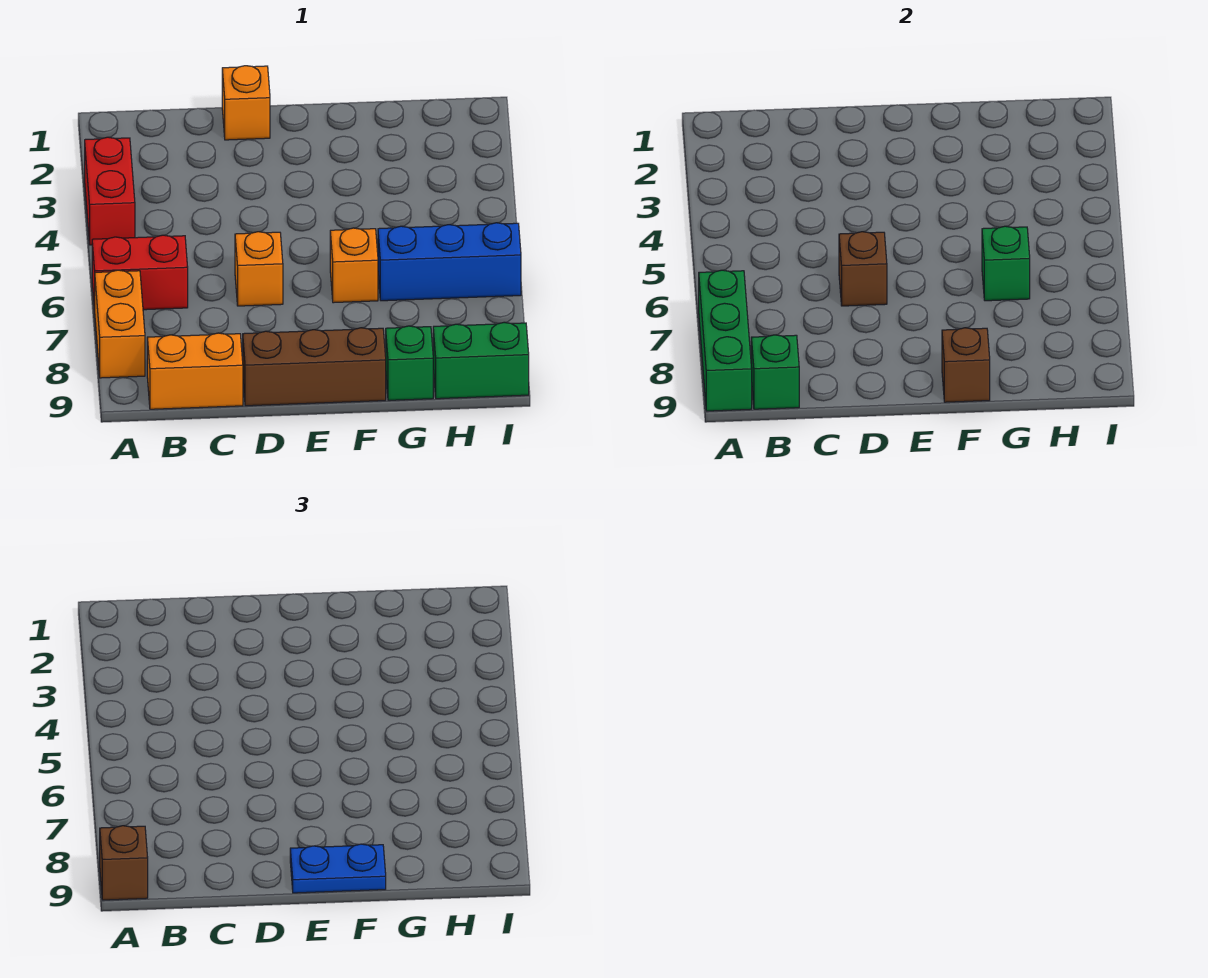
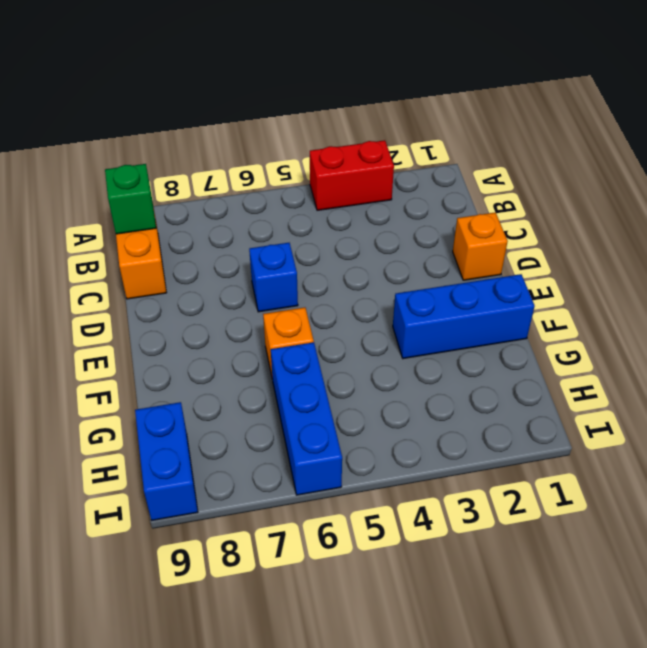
blue 1x1 brick [249,243,298,312] -> orange 1x1 brick [235,232,283,306]
blue 1x3 brick [393,274,535,359] -> none
blue 1x2 brick [135,402,198,520] -> green 1x2 brick [433,322,529,399]
none -> red 1x2 brick [92,235,188,310]
none -> orange 1x2 brick [95,270,145,378]
none -> brown 1x3 brick [243,328,386,406]

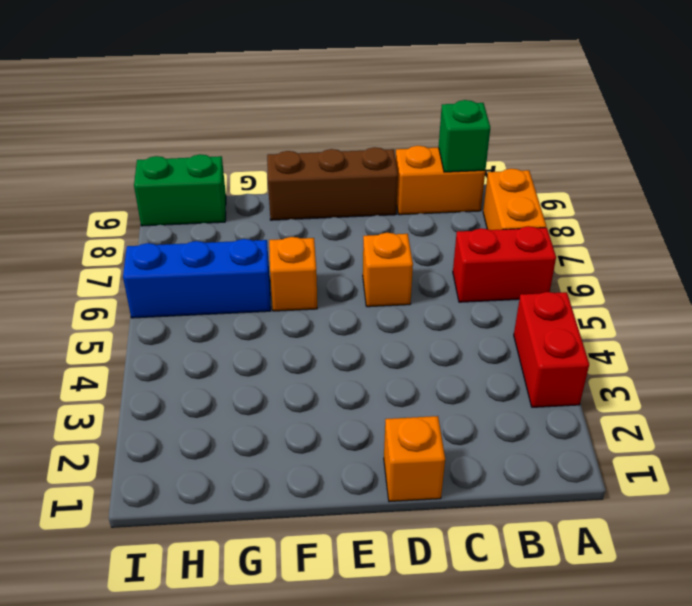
none -> green 1x1 brick [386,326,433,400]
none -> green 1x3 brick [699,270,752,411]
none -> brown 1x1 brick [839,232,887,306]

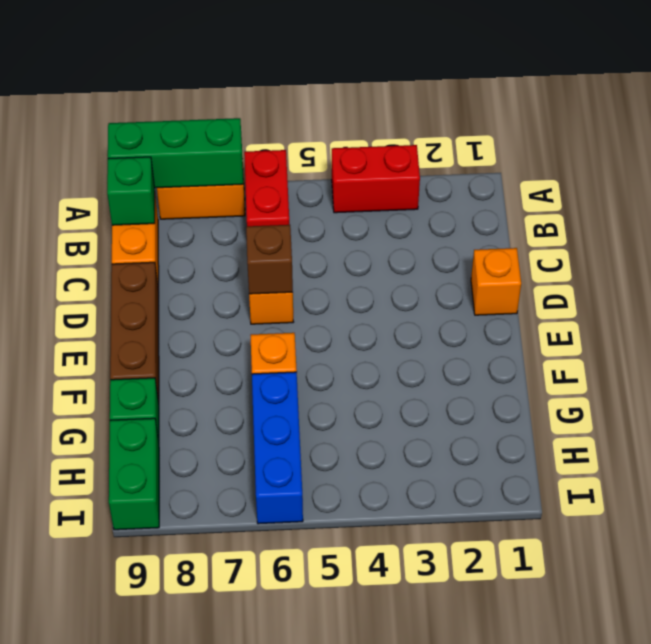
none -> brown 1x1 brick [942,328,990,402]
none -> green 1x1 brick [982,226,1030,301]
none -> brown 1x1 brick [100,826,148,900]

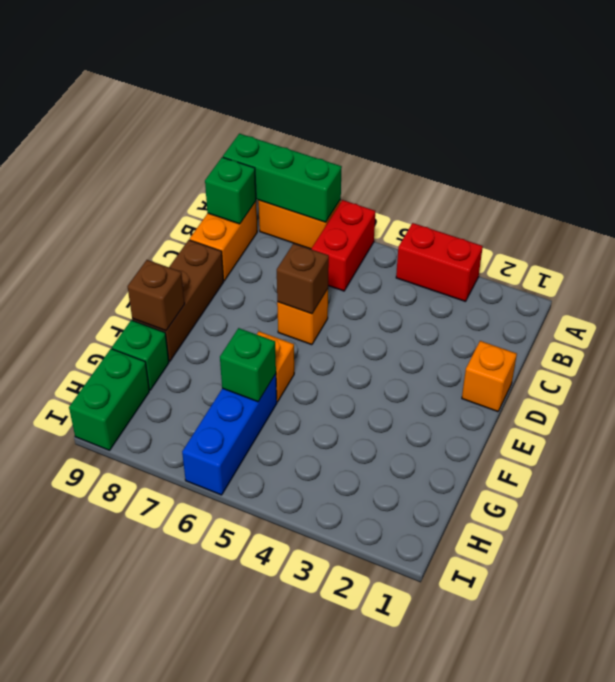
none -> brown 1x1 brick [100,826,148,900]
none -> blue 1x2 plate [290,844,386,893]

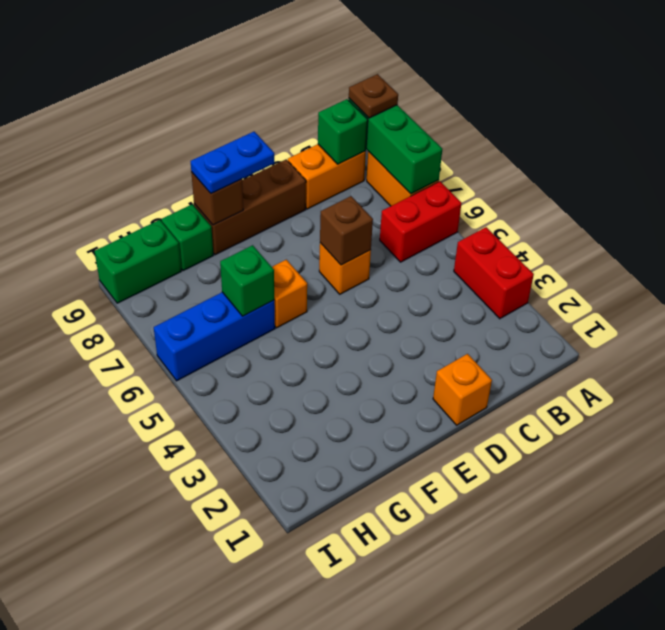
brown 1x1 plate [349,74,398,118] -> brown 1x1 brick [100,826,148,900]

